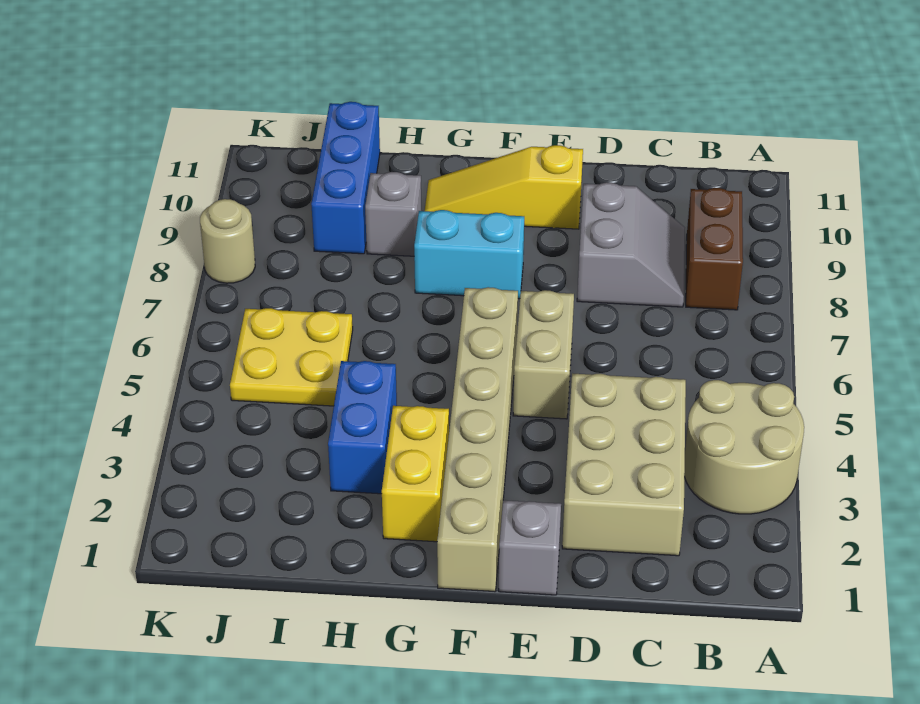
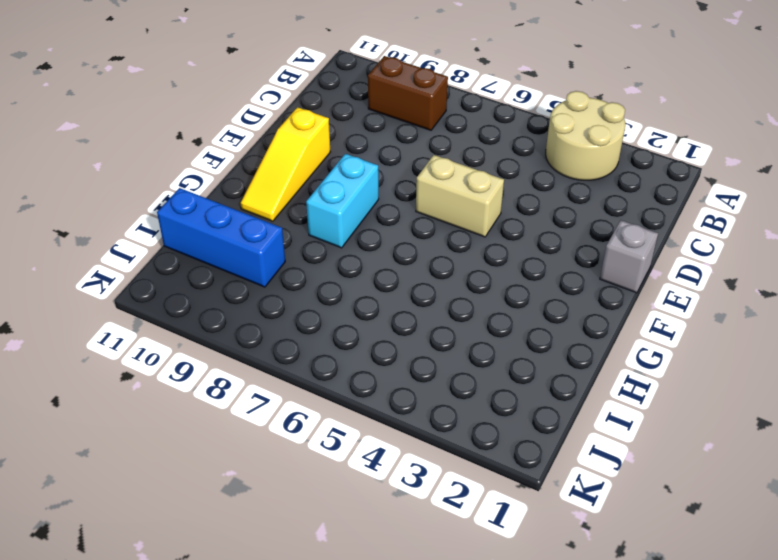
none -> tan 2x3 brick [562,373,686,556]
none -> grey 2x2 slope [577,182,685,307]
none -> tan 1x6 brick [437,287,518,592]

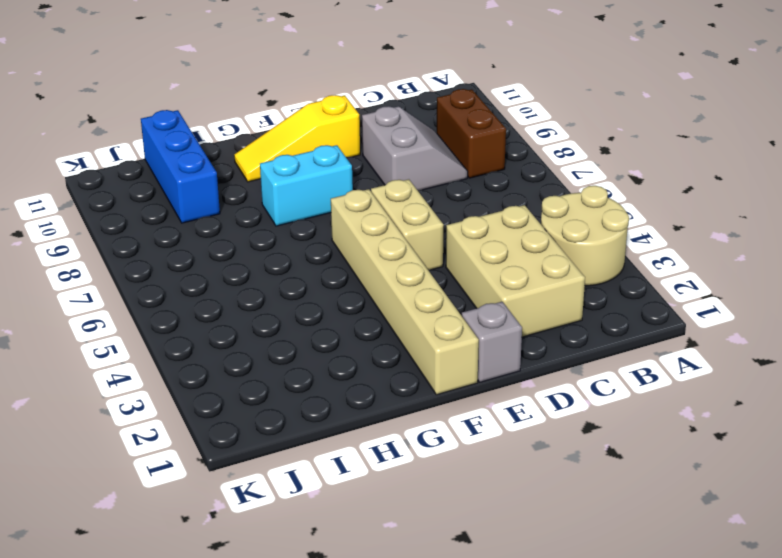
none -> yellow 1x2 brick [382,406,449,542]
none -> blue 1x2 brick [328,361,397,494]
none -> grey 1x1 brick [365,172,421,256]

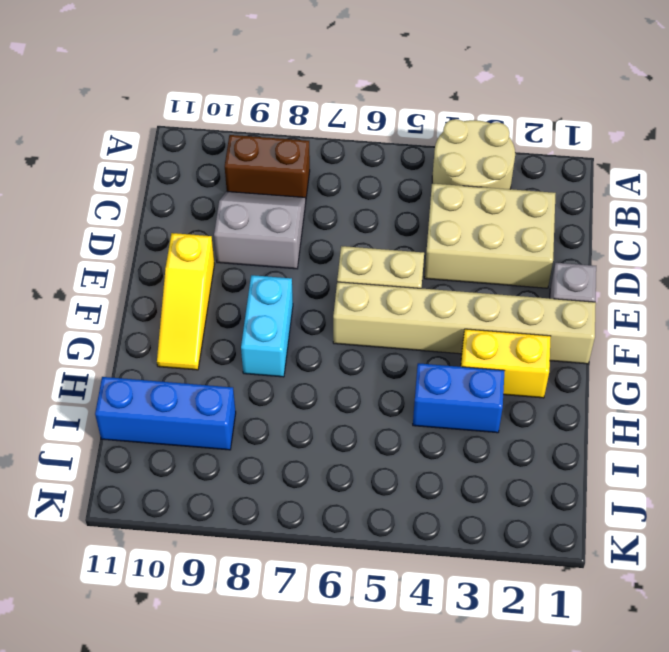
none -> grey 1x1 brick [365,172,421,256]
none -> yellow 2x2 plate [230,308,353,406]
none -> tan 1x1 round brick [200,199,255,283]

